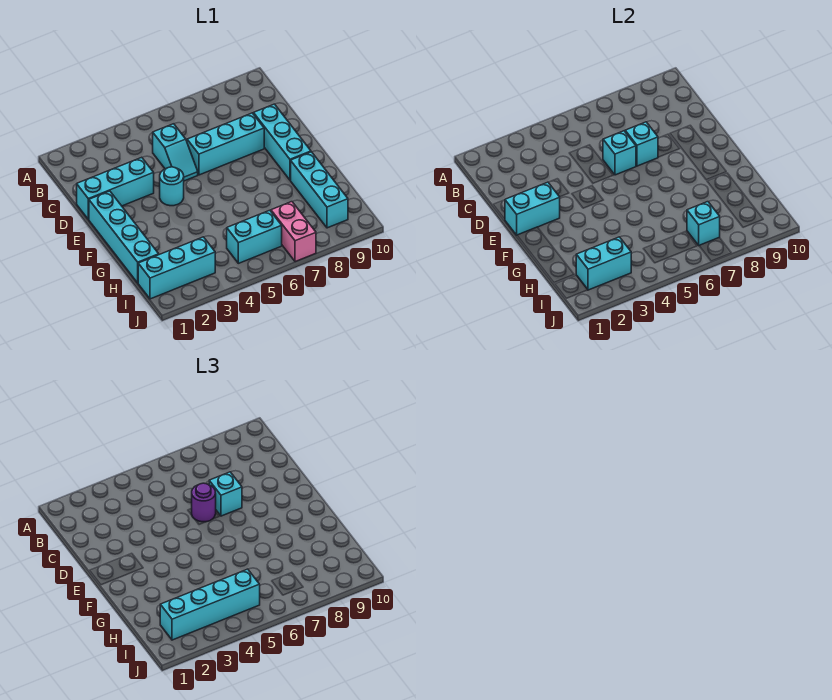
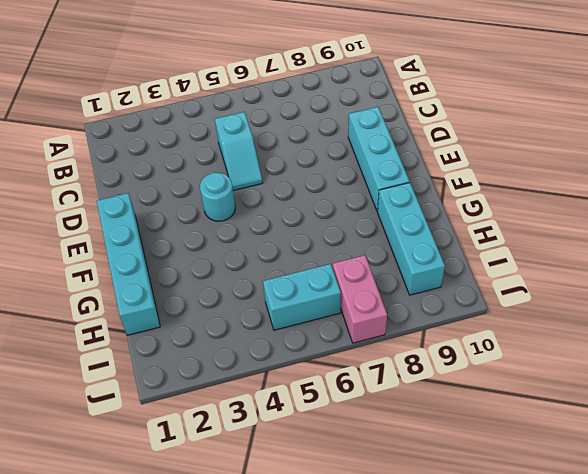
none -> cyan 1x3 brick [77,157,154,219]
none -> cyan 1x3 brick [187,113,264,175]
none -> cyan 1x3 brick [138,237,215,299]

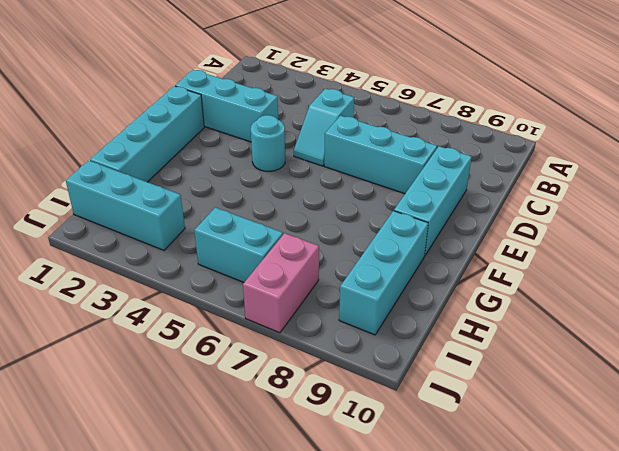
none -> cyan 1x1 brick [603,131,636,175]
none -> cyan 1x1 brick [625,122,658,166]
none -> cyan 1x2 brick [505,182,560,235]

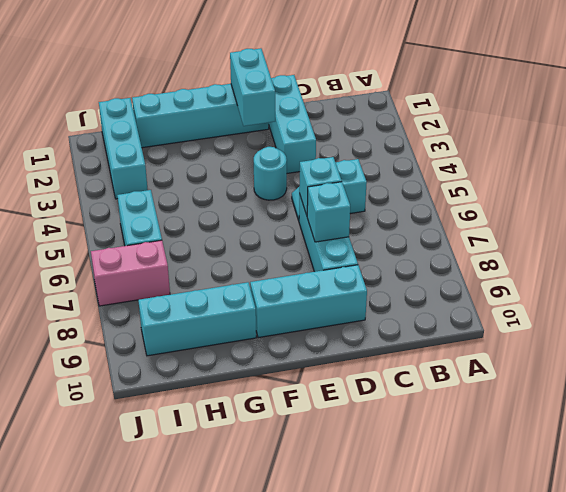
none -> cyan 1x2 brick [576,237,631,290]
none -> cyan 1x1 brick [687,202,720,245]
none -> purple 1x1 round brick [192,483,216,522]

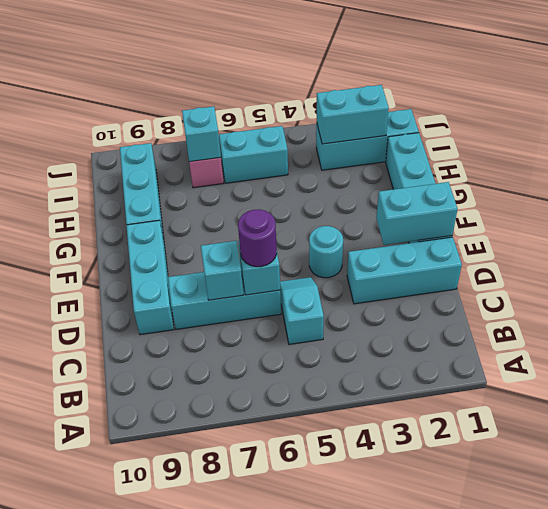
none -> cyan 1x1 brick [209,472,242,516]
none -> cyan 1x4 brick [160,569,260,640]

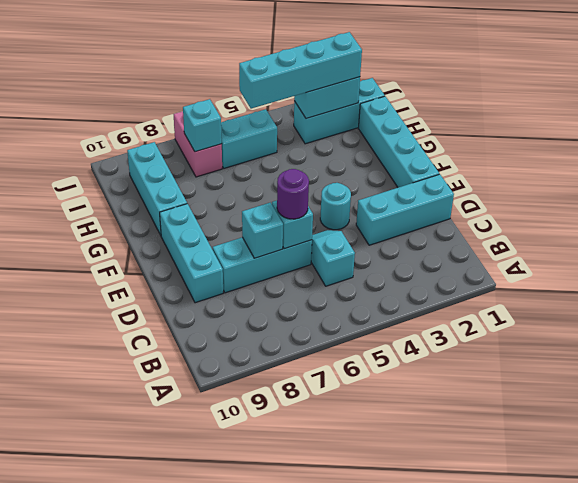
none -> cyan 1x2 brick [505,182,560,235]
none -> cyan 1x1 brick [209,472,242,516]

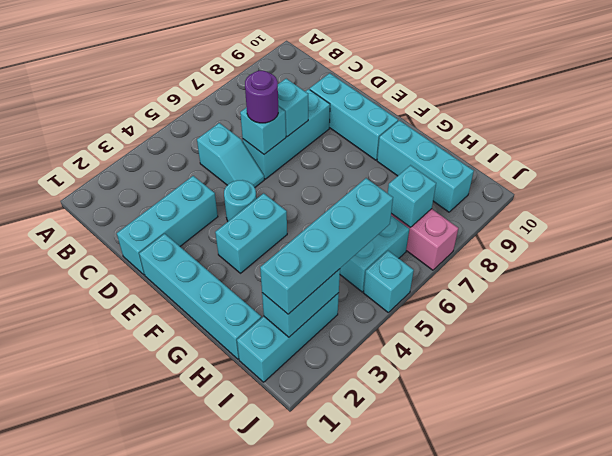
cyan 1x2 brick [215,193,287,273] -> cyan 1x2 brick moved to [505,182,560,235]
cyan 1x1 brick [364,251,414,312] -> cyan 1x1 brick moved to [209,472,242,516]

